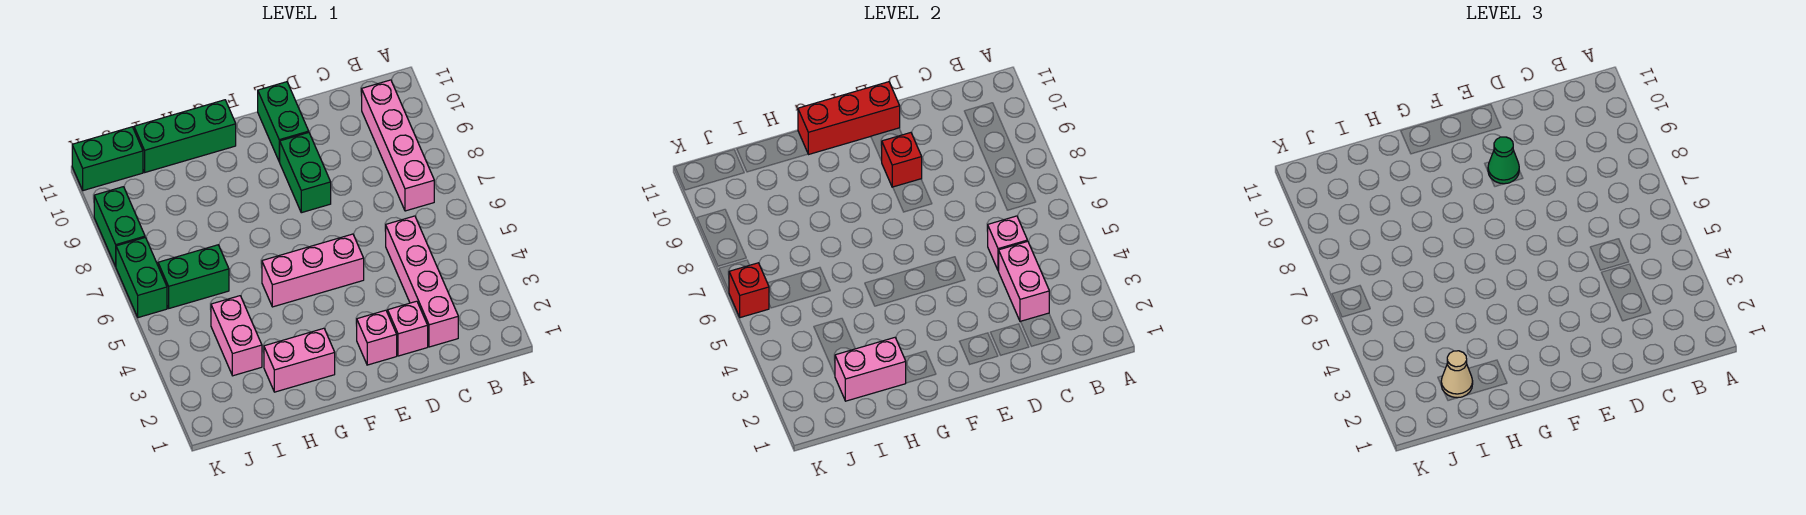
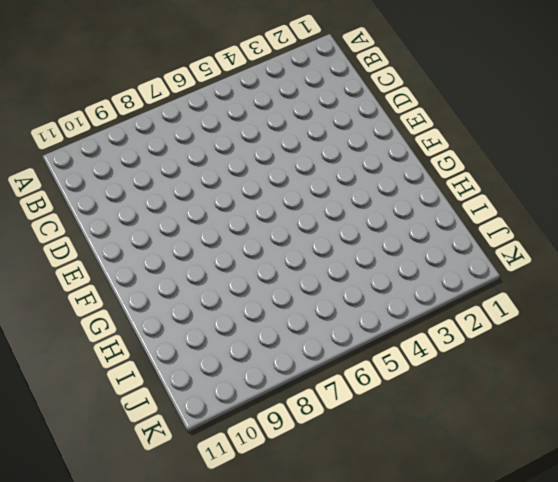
none -> pink 1x4 brick [362,80,434,211]
none -> pink 1x4 brick [386,216,458,347]
none -> pink 1x1 brick [388,301,428,356]

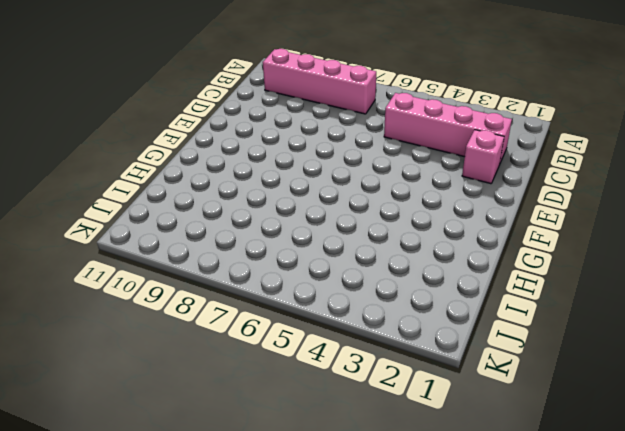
none -> pink 1x1 brick [357,310,397,365]
none -> pink 1x3 brick [262,234,364,307]
none -> green 1x2 brick [280,133,331,213]

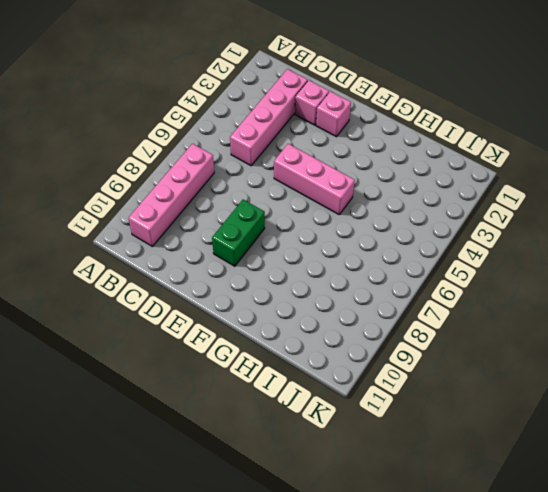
none -> green 1x2 brick [258,82,309,162]
none -> pink 1x2 brick [264,328,335,392]
none -> green 1x3 brick [134,100,236,172]

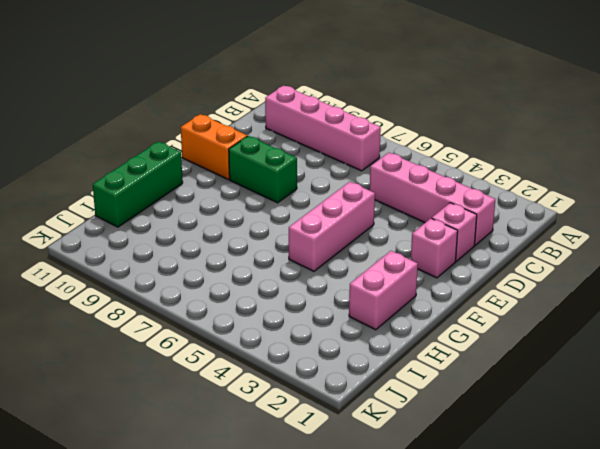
orange 1x2 brick [181,114,247,180] -> green 1x2 brick [258,82,309,162]
none -> pink 1x2 brick [211,296,262,376]
none -> green 1x2 brick [158,245,229,308]
none -> green 1x2 brick [72,127,143,191]

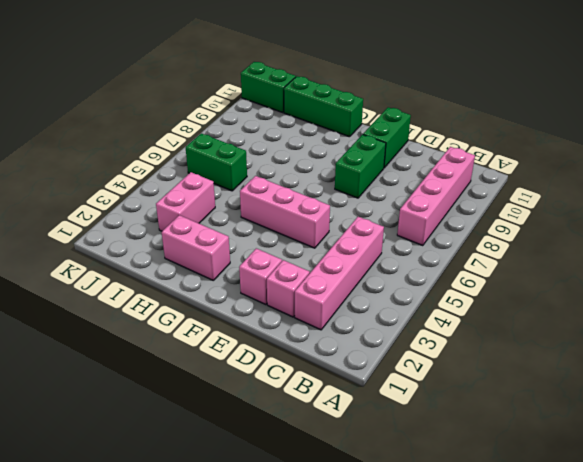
none -> green 1x2 brick [116,238,167,318]
none -> green 1x2 brick [94,187,145,266]
none -> pink 1x2 brick [999,241,1049,322]

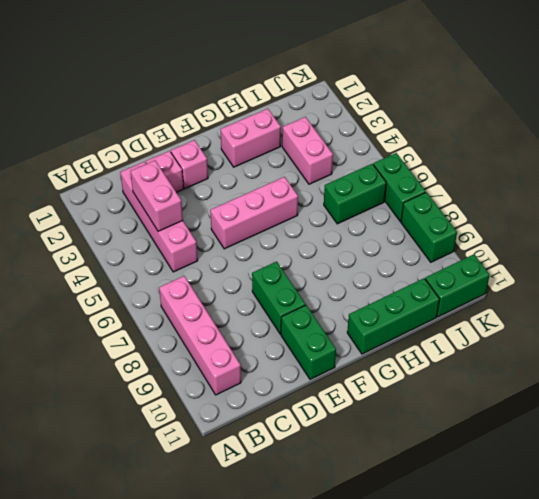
none -> pink 1x1 brick [988,216,1027,271]
none -> red 1x1 brick [882,133,922,187]
none -> red 1x3 brick [798,82,900,155]

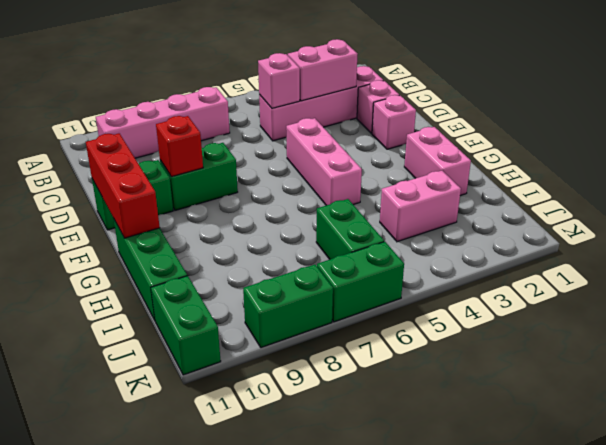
none -> pink 1x2 brick [835,338,906,401]
none -> red 1x1 brick [729,263,769,318]
none -> green 1x1 cone [1488,137,1519,184]

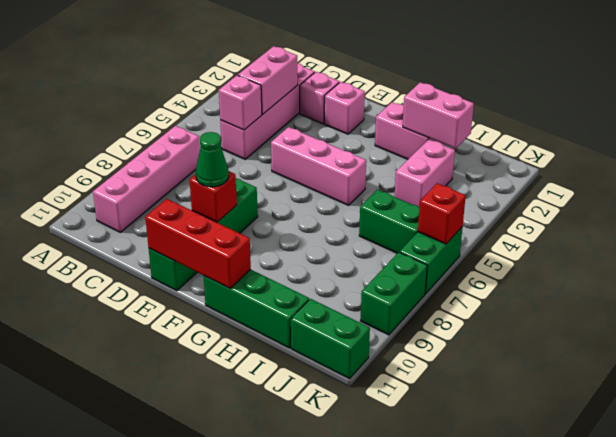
none -> tan 1x1 cone [1441,351,1473,398]

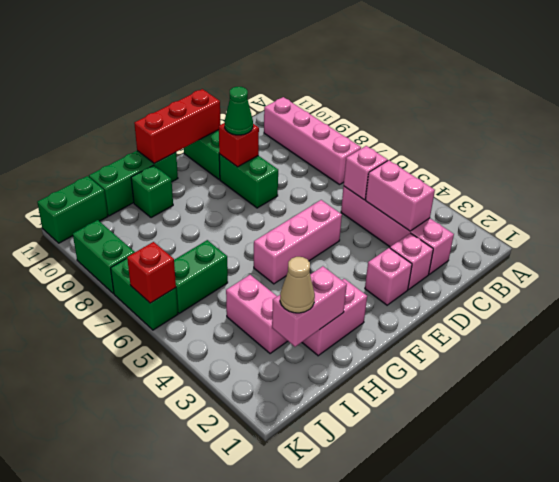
green 1x1 brick [131,165,173,218] -> none

